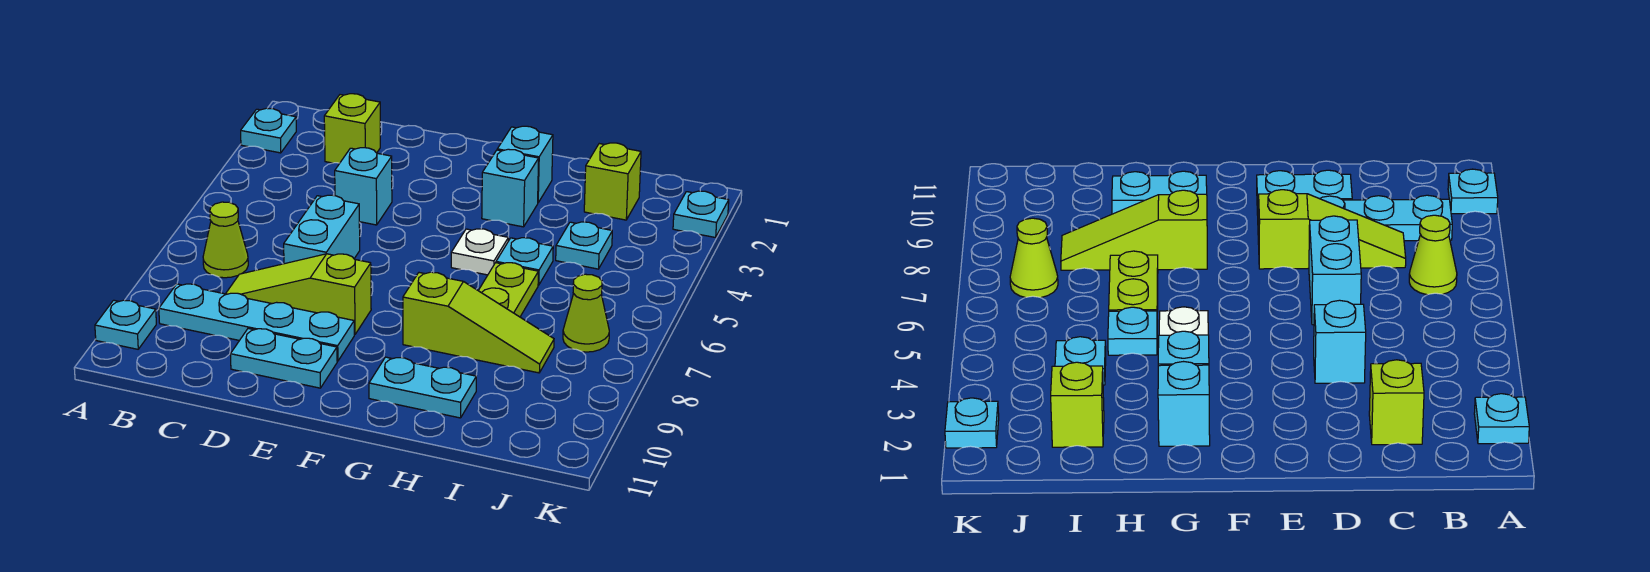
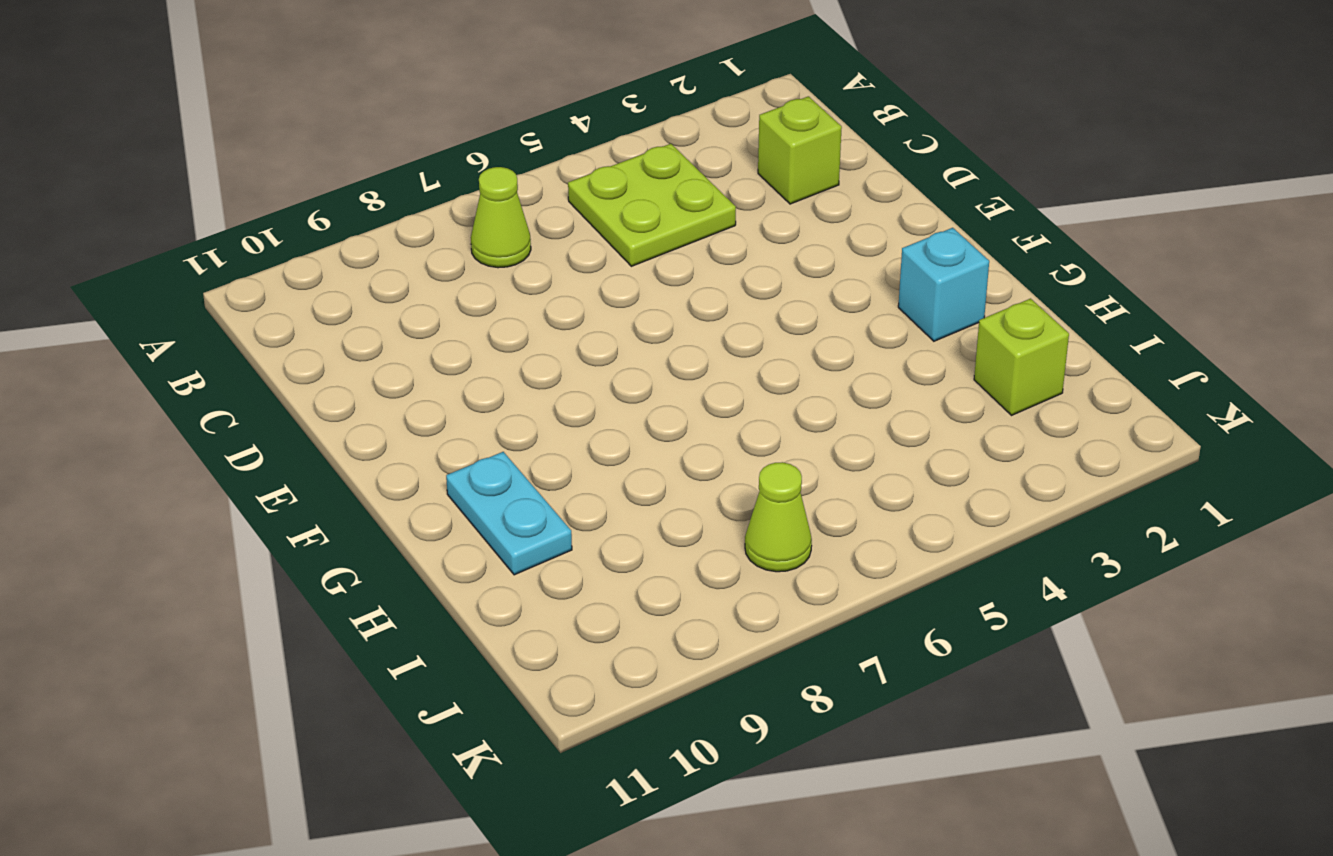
lime 2x2 plate [568,144,736,266] -> none
none -> cyan 1x1 plate [241,108,296,153]
none -> cyan 1x1 plate [95,300,156,349]
none -> cyan 1x4 plate [159,284,354,361]

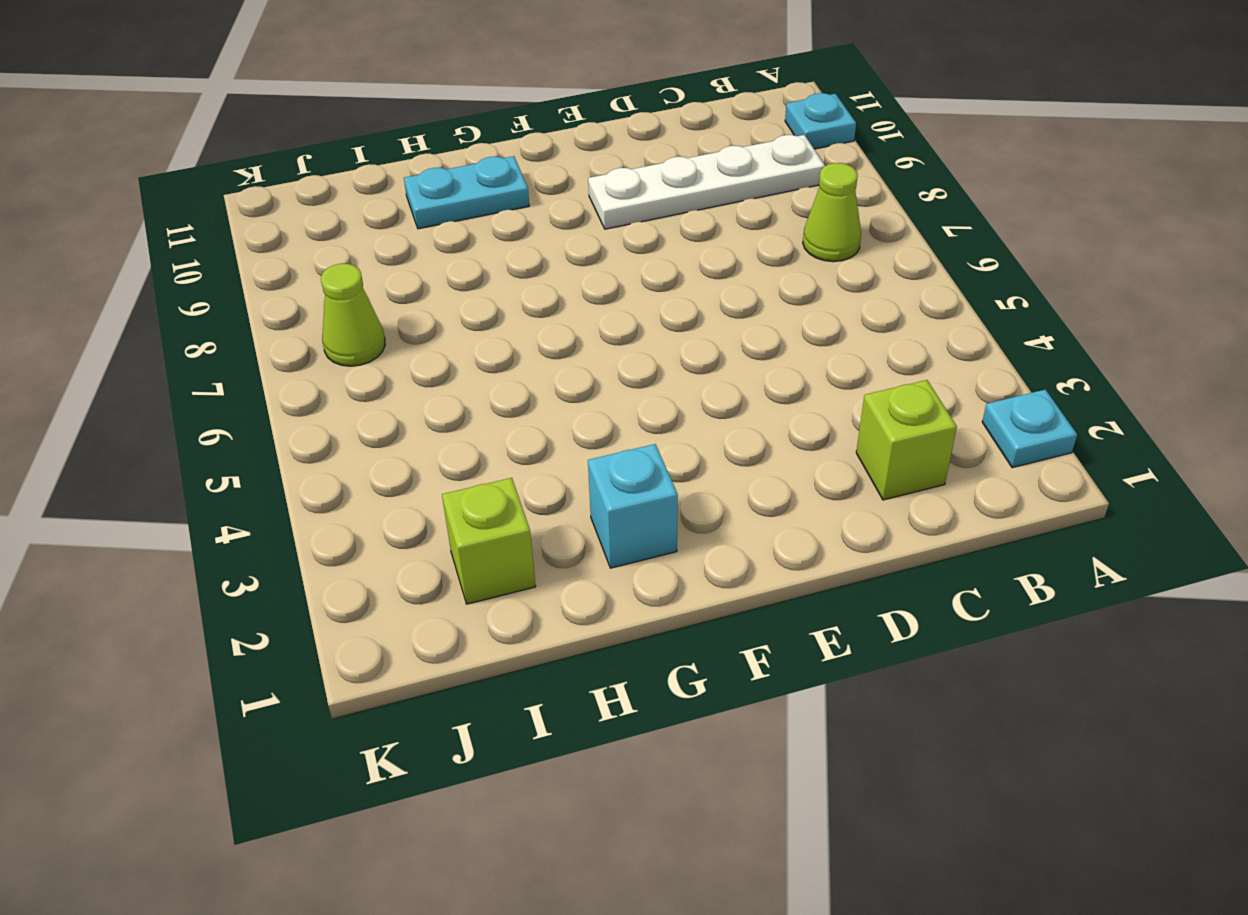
white 1x4 plate [588,135,825,229] -> cyan 1x4 plate [159,284,354,361]
none -> lime 1x3 slope [226,254,371,335]
none -> cyan 1x1 brick [335,148,392,225]
none -> cyan 1x2 brick [284,195,360,264]

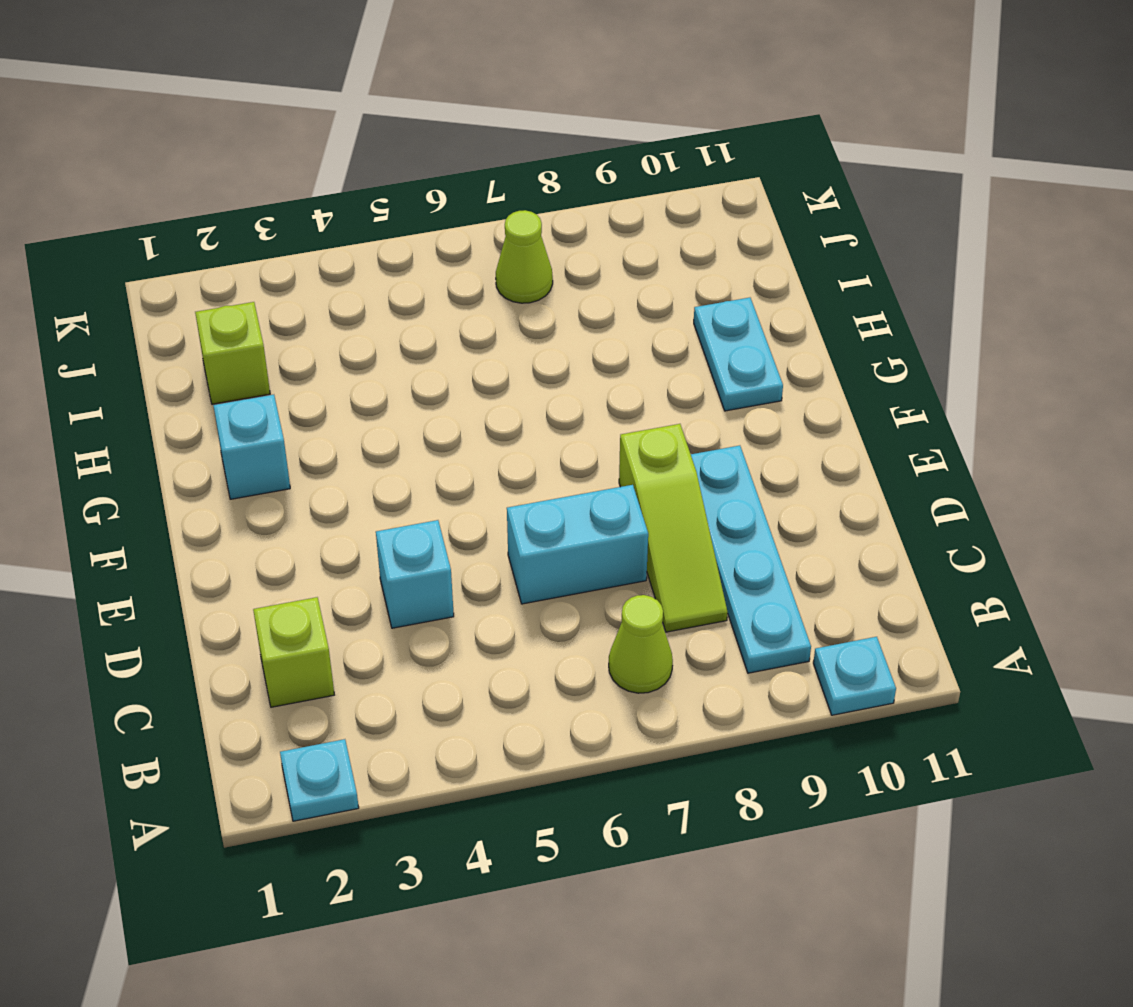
none -> cyan 1x2 plate [230,329,337,388]
none -> cyan 1x1 brick [482,149,539,227]
none -> white 1x1 plate [451,229,508,275]

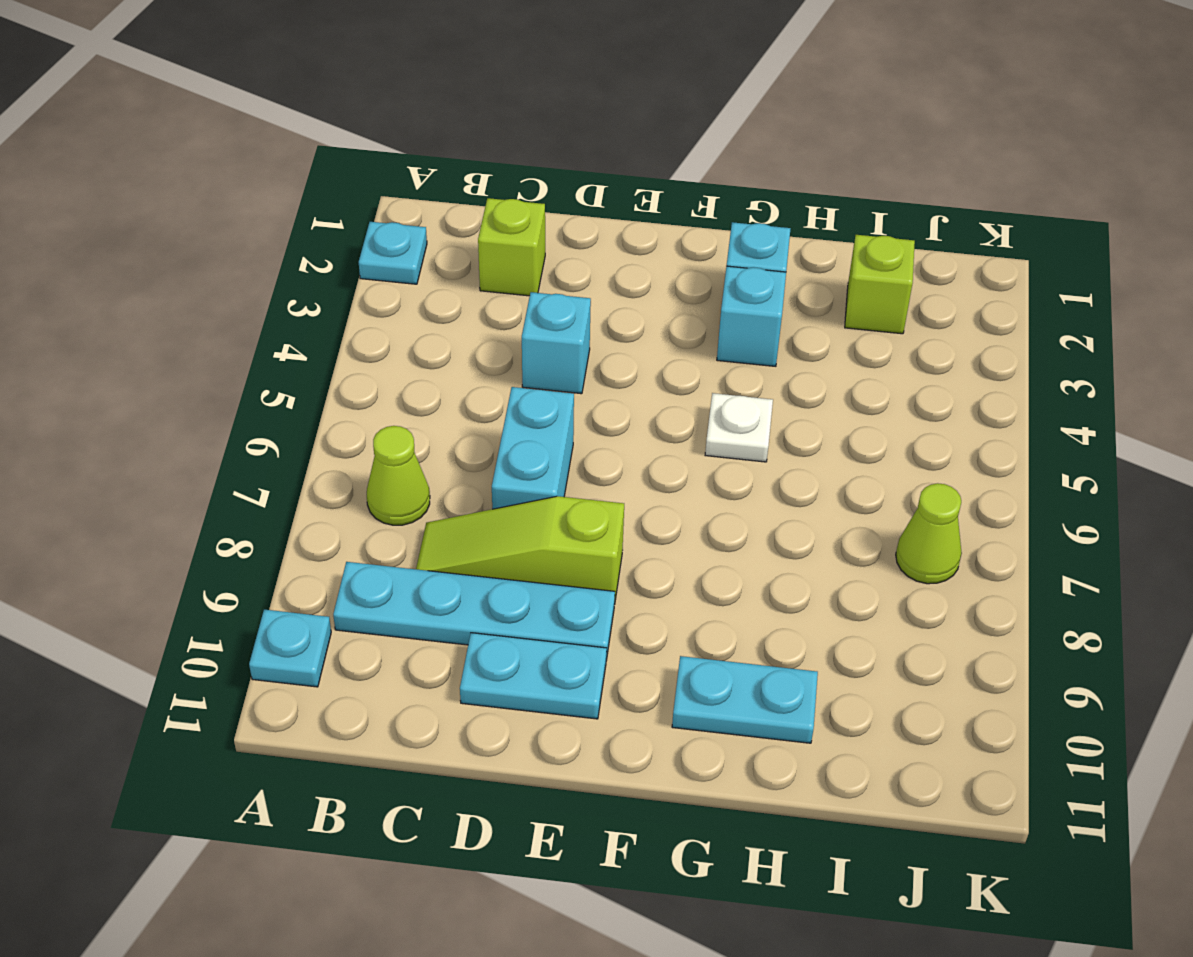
none -> lime 1x3 slope [403,272,554,373]
none -> cyan 1x1 plate [496,238,553,285]
none -> lime 1x2 plate [478,263,538,317]

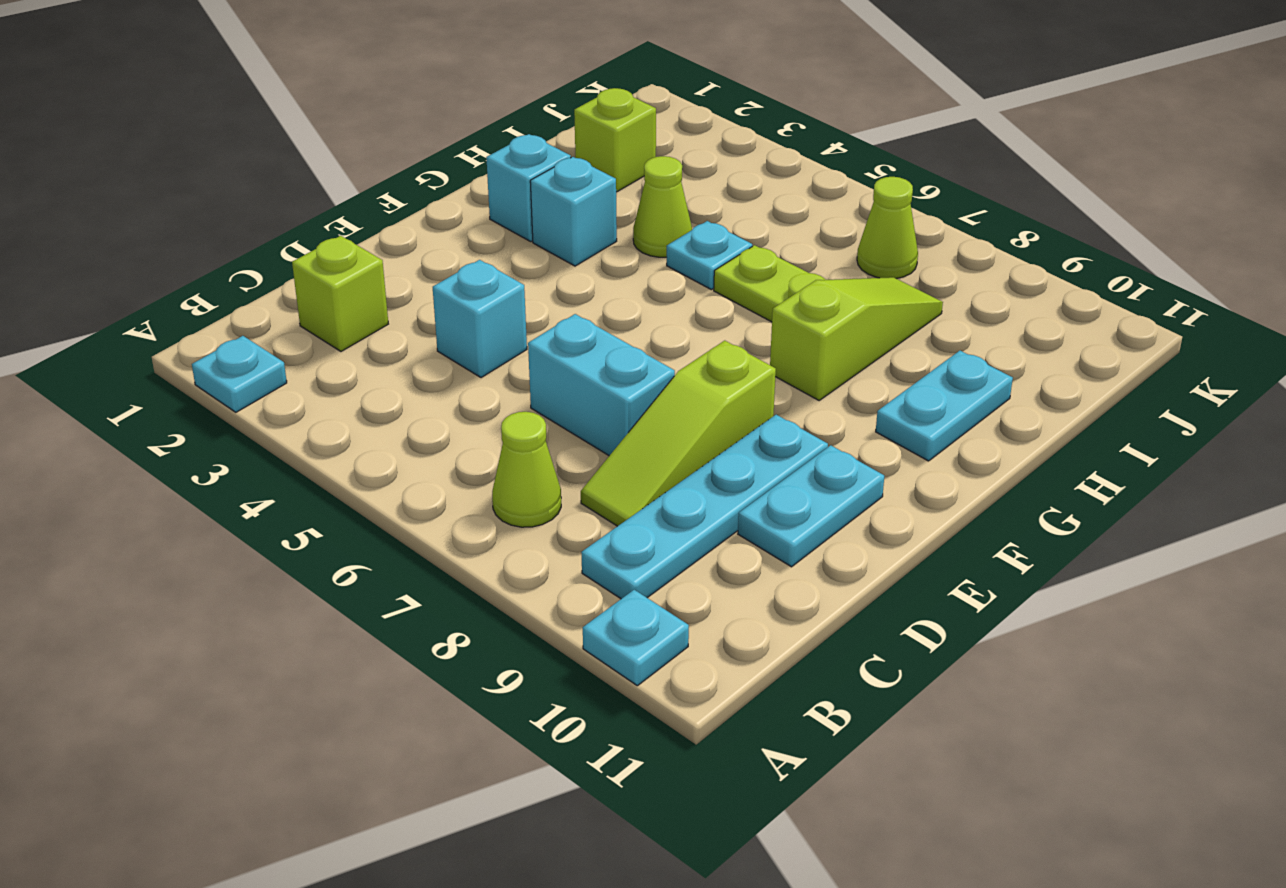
lime 1x1 cone [633,156,692,257] -> none
none -> white 1x1 plate [451,229,508,275]
none -> cyan 1x1 plate [556,222,612,269]
none -> cyan 1x1 plate [673,191,729,238]

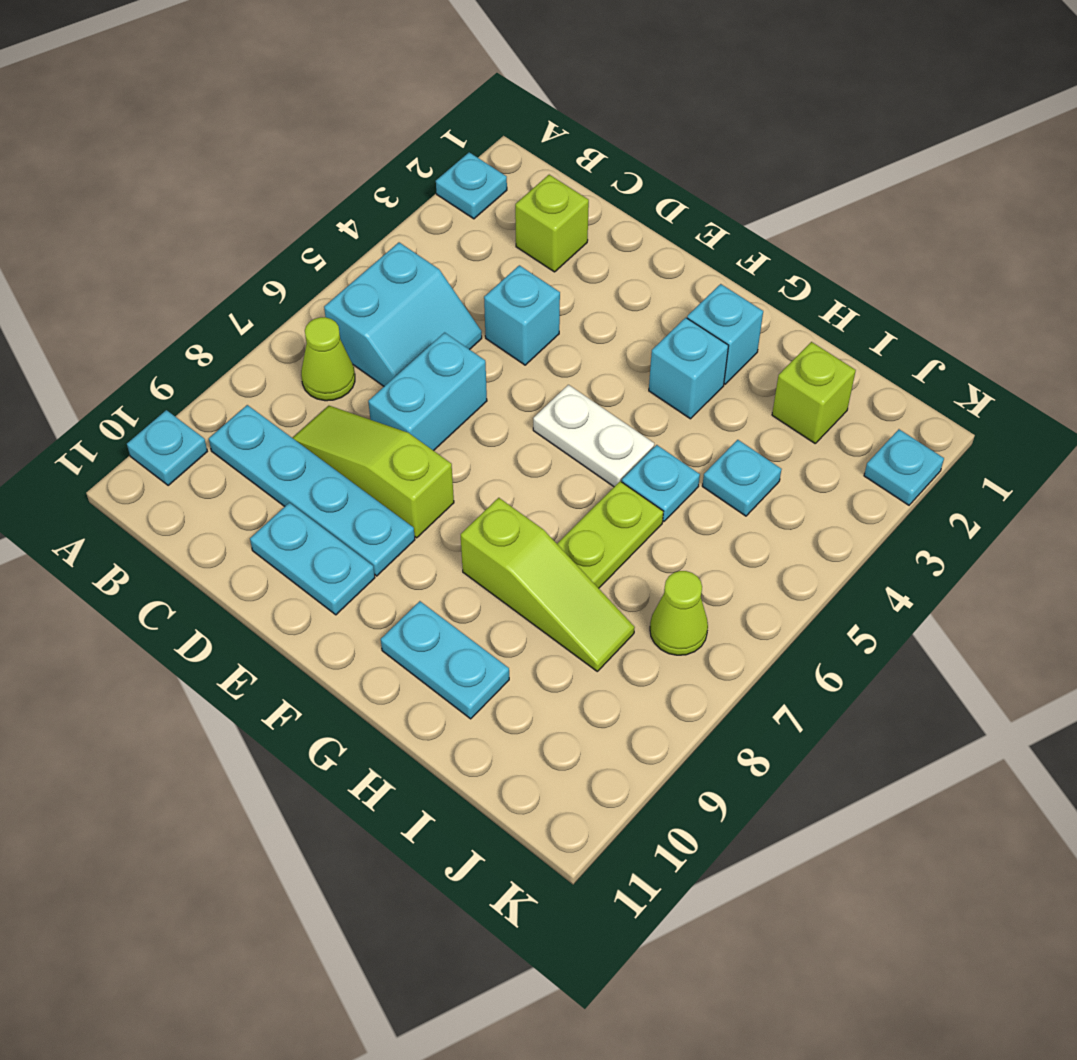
cyan 2x2 slope [324,242,482,386] -> none
white 1x2 plate [533,385,654,487] -> white 1x1 plate [451,229,508,275]

